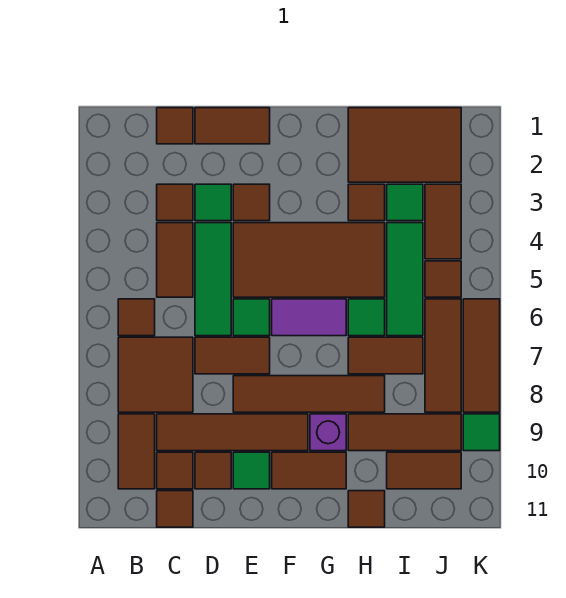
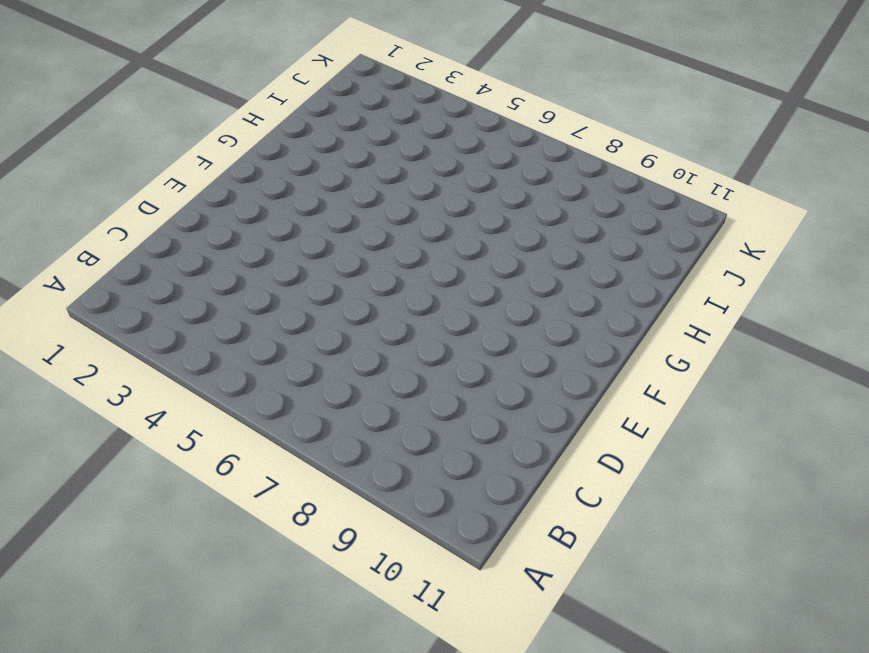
none -> brown 1x1 tile [118,299,155,336]
none -> brown 2x2 tile [118,337,193,412]
none -> brown 1x2 tile [118,414,155,489]
none -> brown 1x1 tile [157,108,193,144]

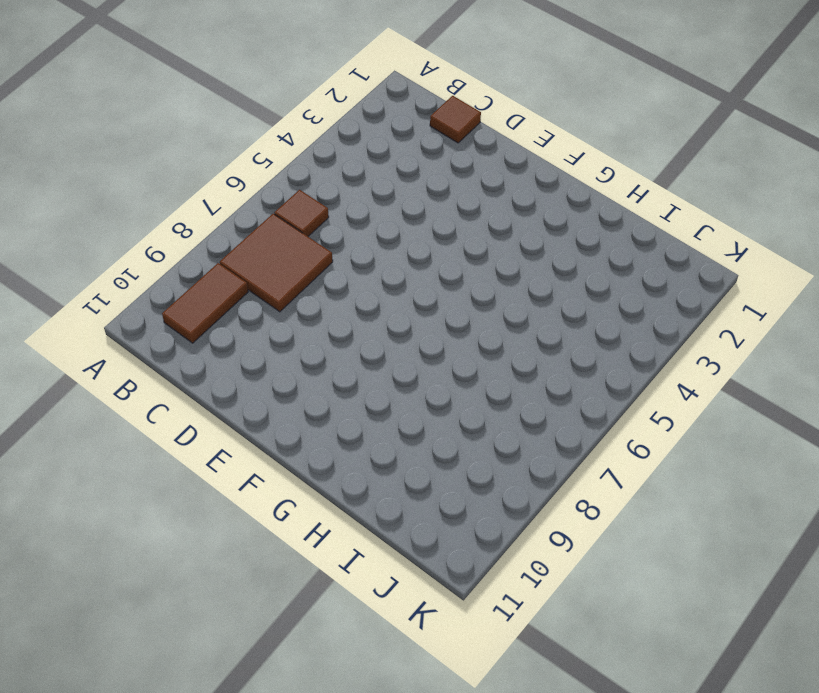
none -> brown 1x1 tile [157,184,193,221]
none -> brown 1x2 tile [157,223,193,297]
none -> brown 1x4 tile [157,414,308,451]
none -> brown 1x1 tile [157,452,193,489]

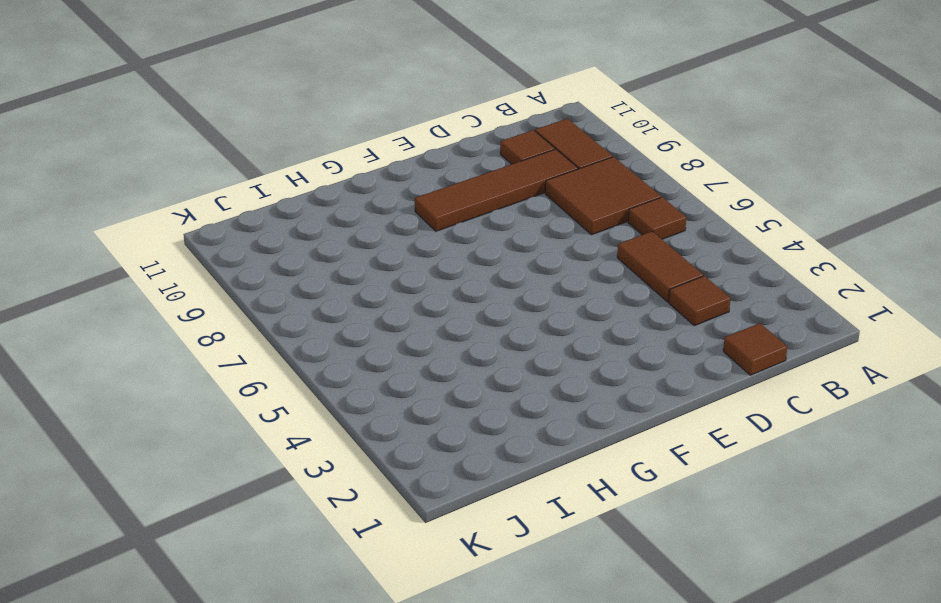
none -> brown 1x1 tile [157,491,193,527]
none -> brown 1x2 tile [195,108,270,144]
none -> green 1x1 tile [195,184,231,221]
none -> green 1x3 tile [195,223,231,336]

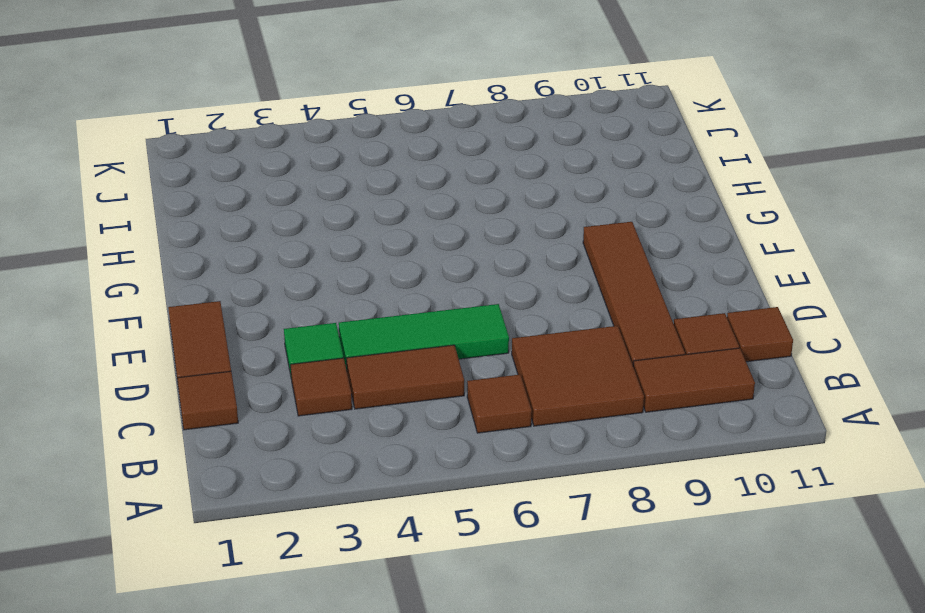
none -> brown 1x2 tile [195,337,270,374]
none -> brown 1x1 tile [195,452,231,489]
none -> brown 1x1 tile [233,184,270,221]
none -> brown 2x4 tile [233,223,385,297]

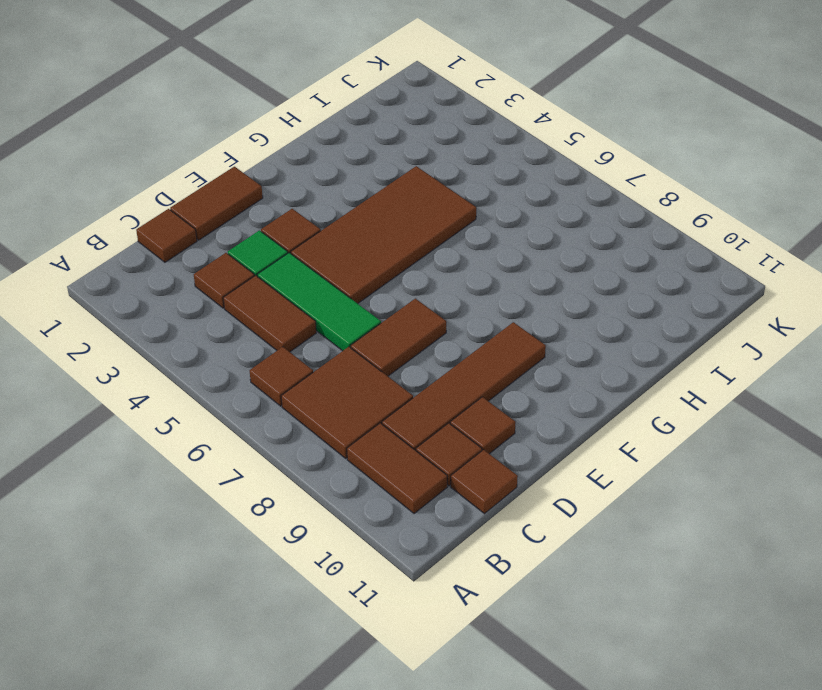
none -> green 1x1 tile [233,299,270,336]
none -> brown 1x4 tile [233,376,385,412]
none -> green 1x1 tile [233,452,270,489]
none -> purple 1x2 tile [272,299,346,336]

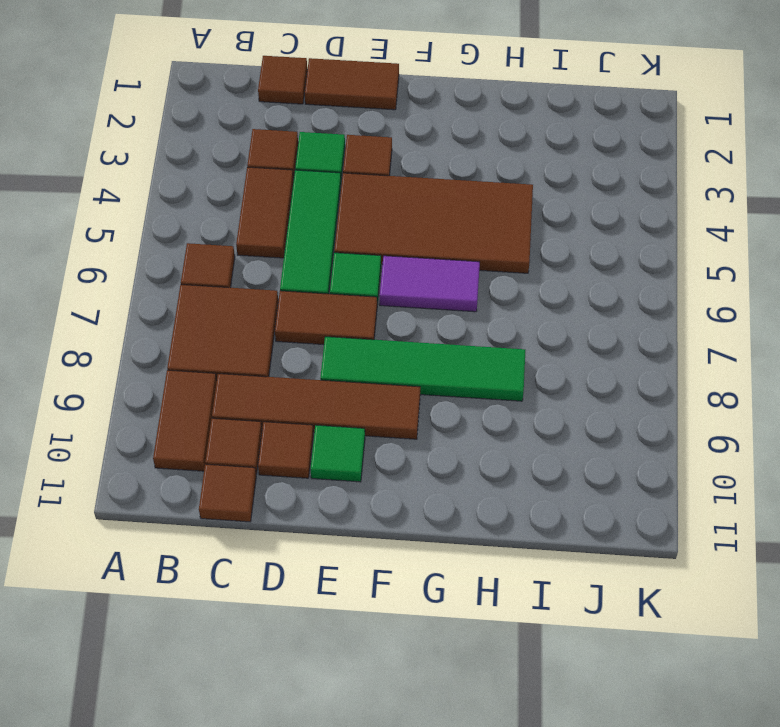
green 1x4 tile [320,337,525,401] -> brown 1x4 tile [233,376,385,412]
none -> brown 1x2 tile [272,452,346,489]
none -> purple 1x1 brick [310,414,346,451]
none -> brown 2x3 tile [348,108,461,182]
none -> brown 1x1 tile [348,184,385,221]

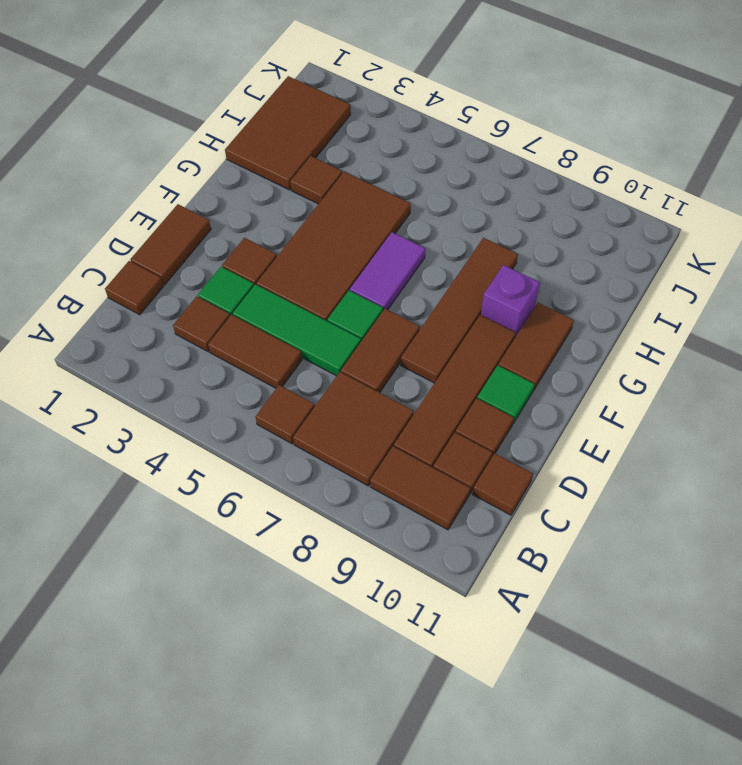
none -> green 1x1 tile [348,299,385,336]
none -> brown 1x2 tile [348,337,423,374]
none -> brown 1x3 tile [348,414,461,451]
none -> brown 1x1 tile [348,491,385,527]

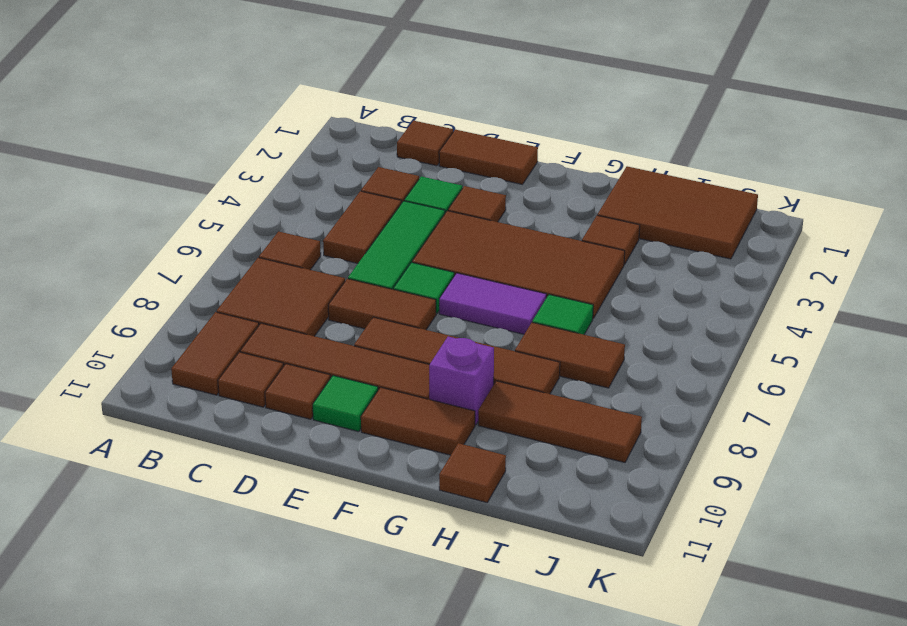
none -> brown 1x1 tile [157,491,193,527]
none -> green 1x1 tile [387,184,423,221]
none -> green 1x3 tile [387,223,423,336]
none -> brown 1x2 tile [387,452,461,489]

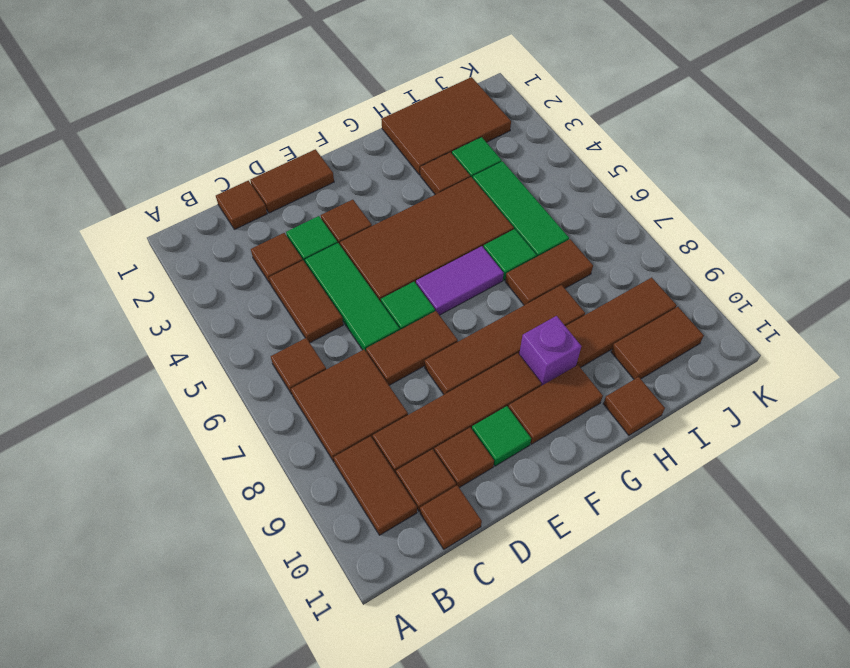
none -> brown 1x2 tile [425,184,461,259]
none -> brown 1x1 tile [425,261,461,297]
none -> brown 1x3 tile [425,299,461,412]
none -> brown 1x3 tile [463,299,500,412]

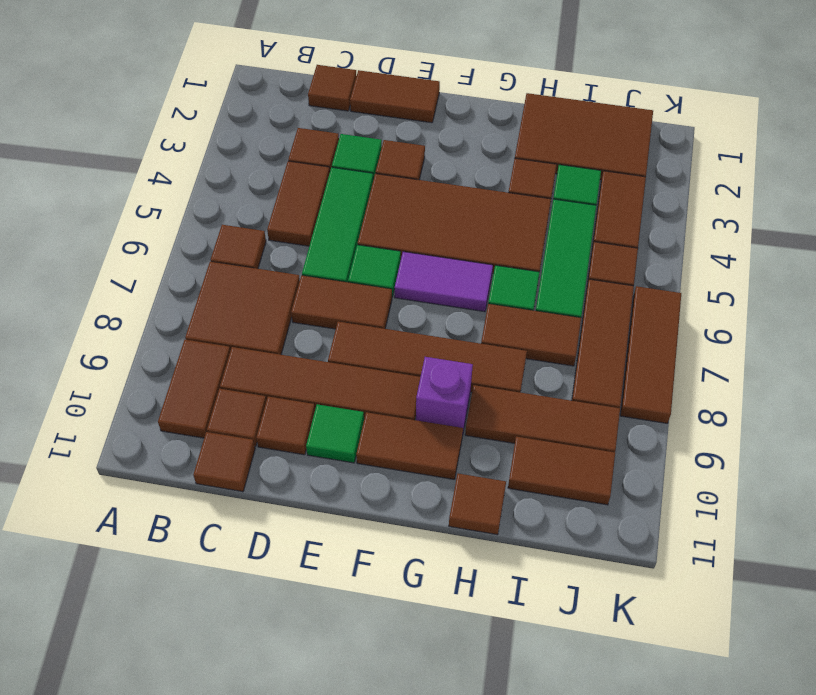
none -> green 1x1 tile [463,414,500,451]

